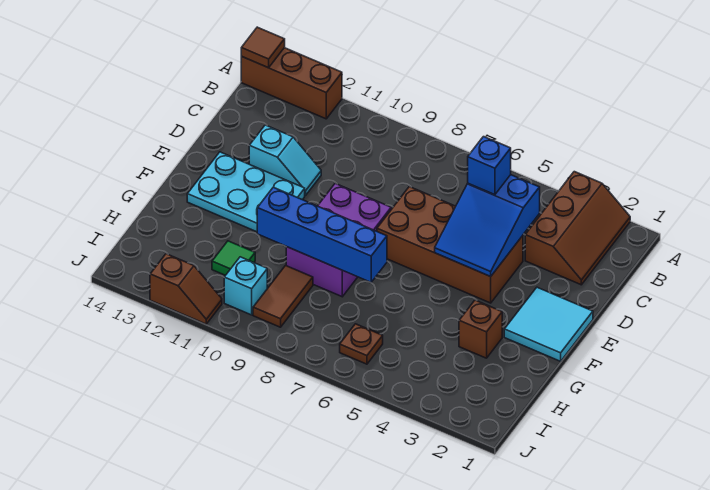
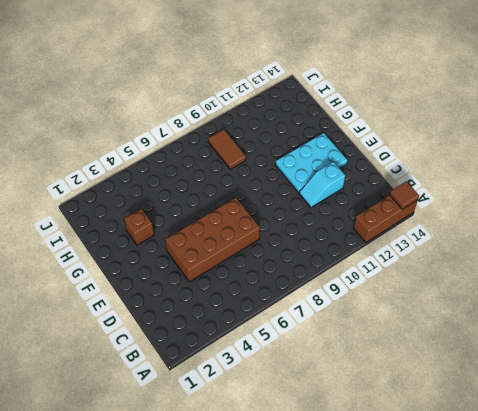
none -> brown 2x3 slope [525,172,630,285]
none -> cyan 2x2 tile [504,287,593,361]
none -> purple 2x3 brick [286,183,391,297]

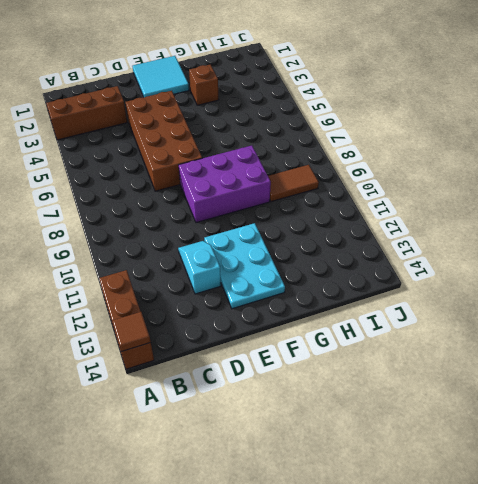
none -> green 1x1 tile [212,241,255,275]
none -> brown 1x1 plate [340,324,383,364]
none -> cyan 1x1 brick [224,257,267,315]

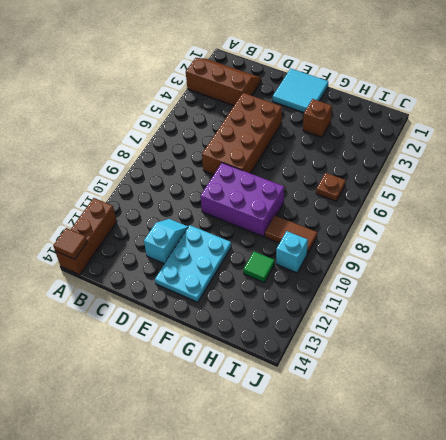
none -> brown 1x2 slope [150,254,222,324]
none -> blue 2x3 slope [435,175,540,277]
none -> blue 1x4 brick [257,187,387,282]

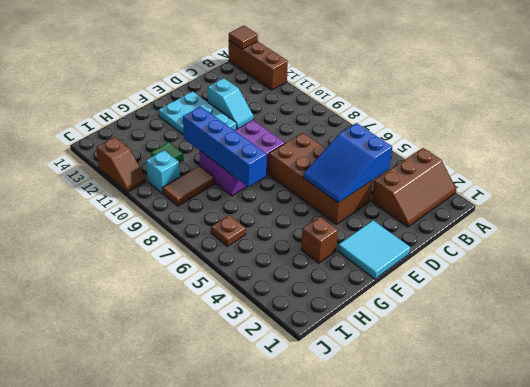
none -> blue 1x1 brick [468,137,511,195]

